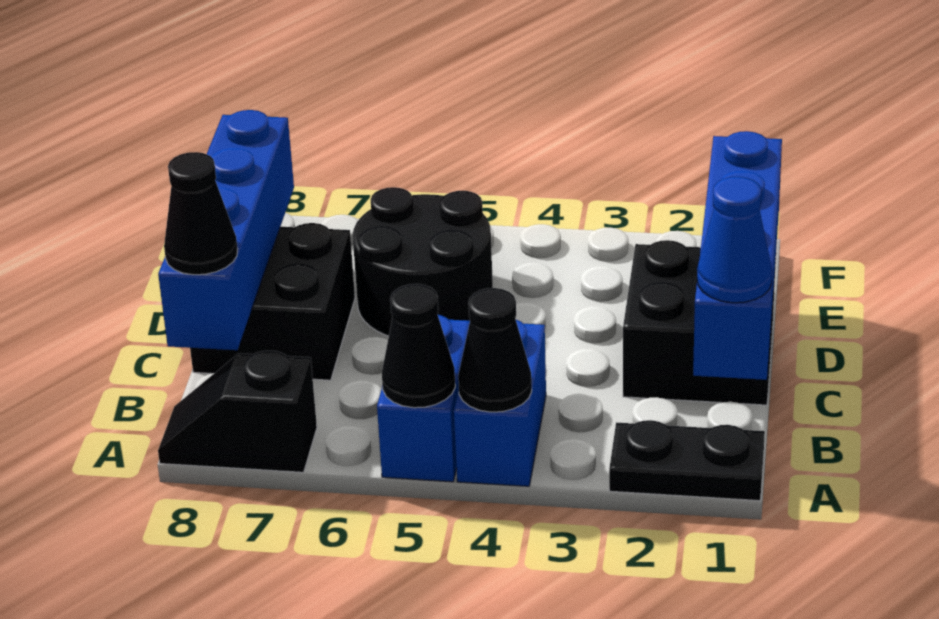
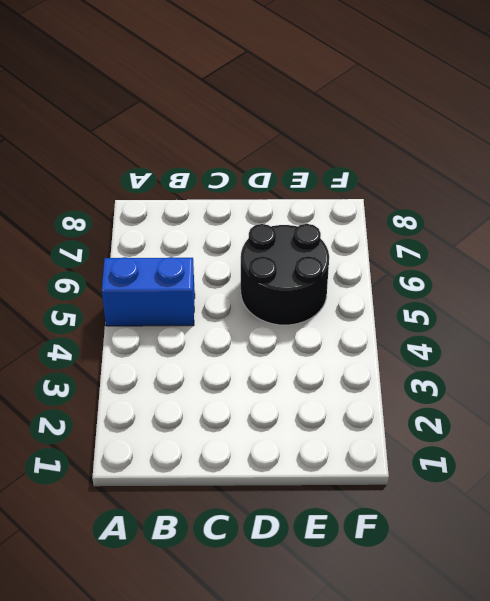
none -> black 1x2 plate [609,420,765,501]
none -> blue 1x2 brick [454,320,546,486]
none -> black 1x2 slope [158,351,317,472]

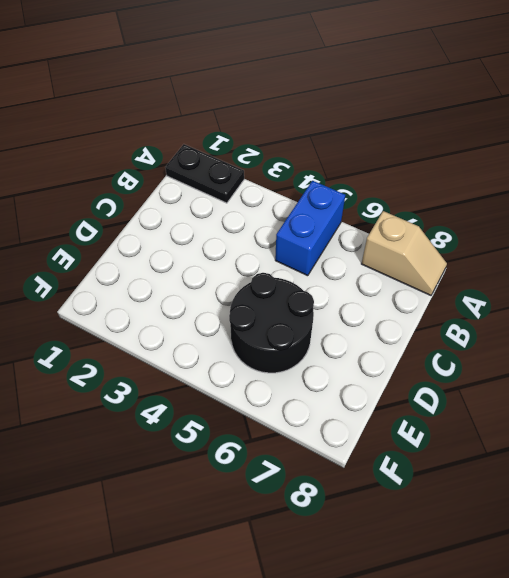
tan 1x2 slope [361,211,447,295] -> black 1x2 slope [158,351,317,472]
none -> blue 1x2 brick [454,320,546,486]
none -> black 2x2 brick [623,240,776,405]
none -> black 2x2 brick [190,223,355,380]

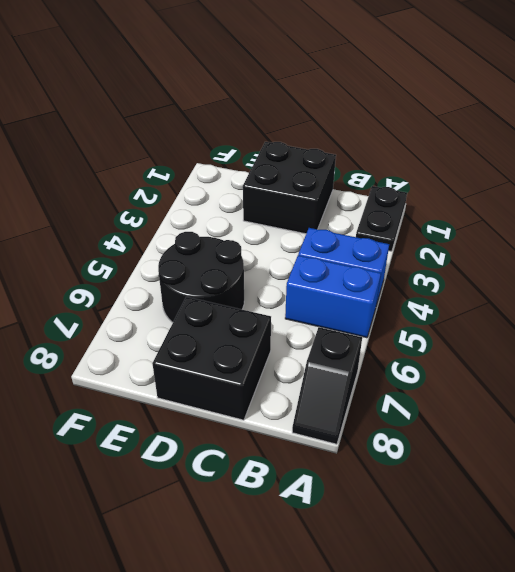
none -> black 1x1 cone [458,288,532,412]
none -> black 1x1 cone [382,284,455,408]
none -> blue 1x4 brick [693,131,782,380]

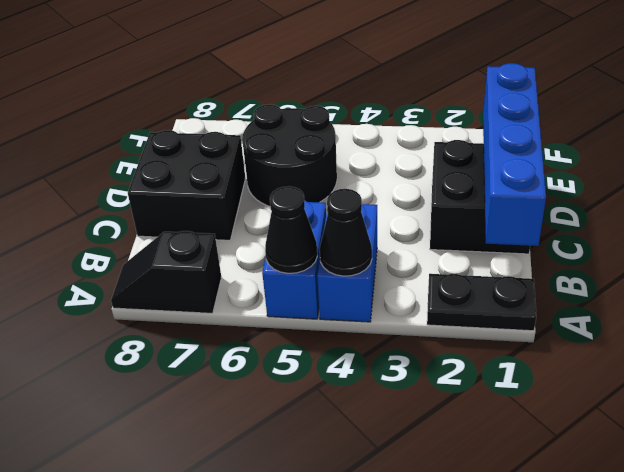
none -> blue 1x4 brick [158,110,294,350]
none -> blue 1x1 cone [697,177,772,303]
none -> black 1x1 cone [164,152,238,275]

